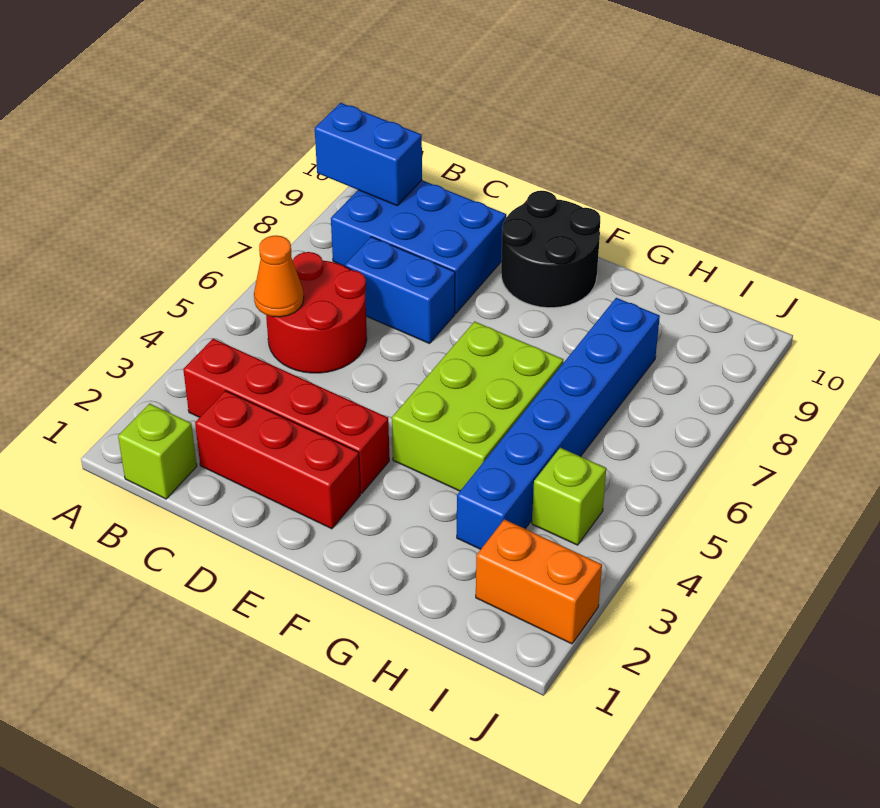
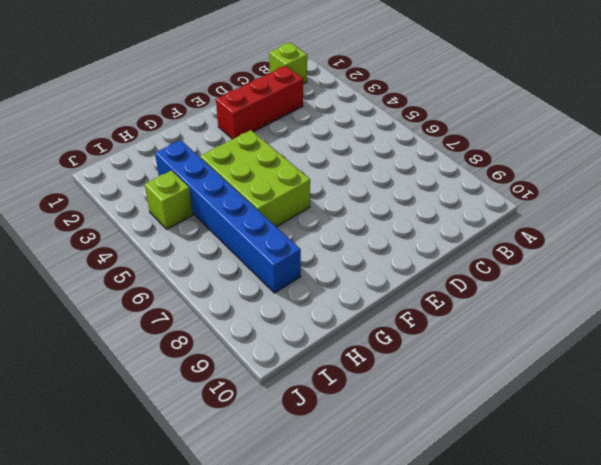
none -> red 1x4 brick [183,339,389,493]
none -> red 2x2 round brick [266,252,367,373]
none -> blue 2x3 brick [331,180,506,313]

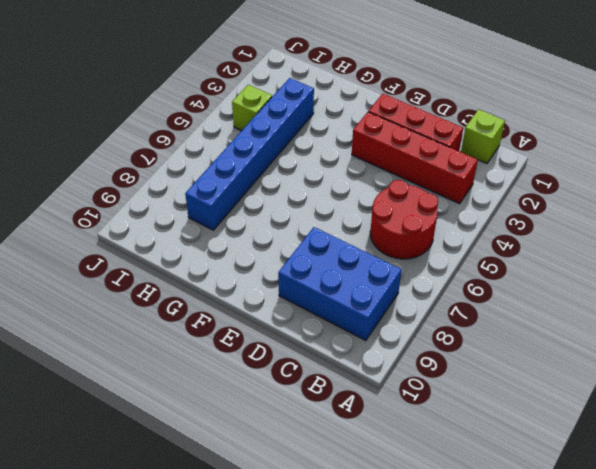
none -> blue 1x2 brick [345,237,455,344]
none -> black 2x2 round brick [501,191,600,308]
none -> lime 2x3 brick [392,321,563,491]

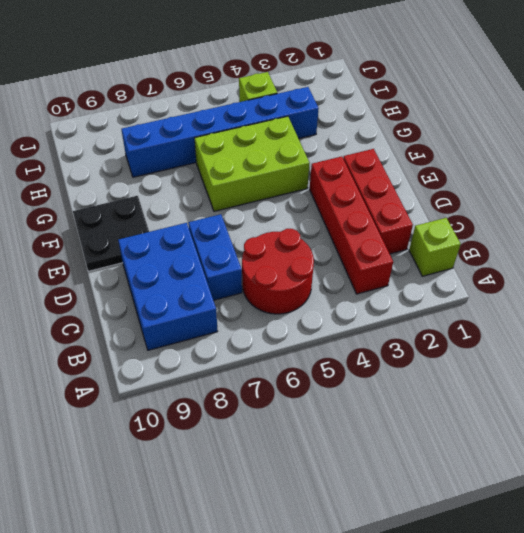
black 2x2 plate [73,196,149,271] -> black 2x2 round brick [501,191,600,308]
none -> orange 1x2 brick [476,519,602,644]
none -> blue 1x2 brick [315,103,422,206]
none -> orange 1x1 cone [254,235,304,317]

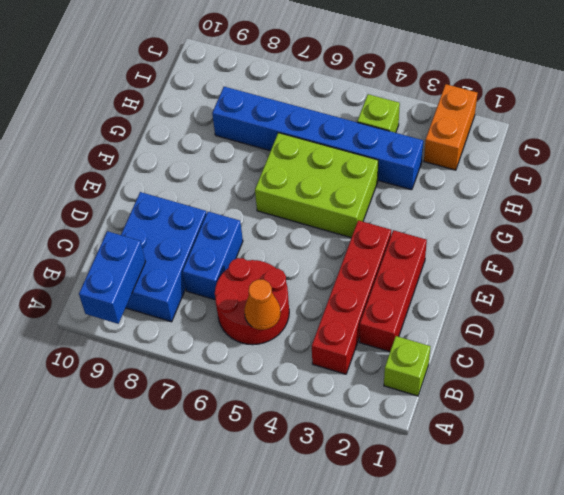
none -> black 2x2 round brick [501,191,600,308]

